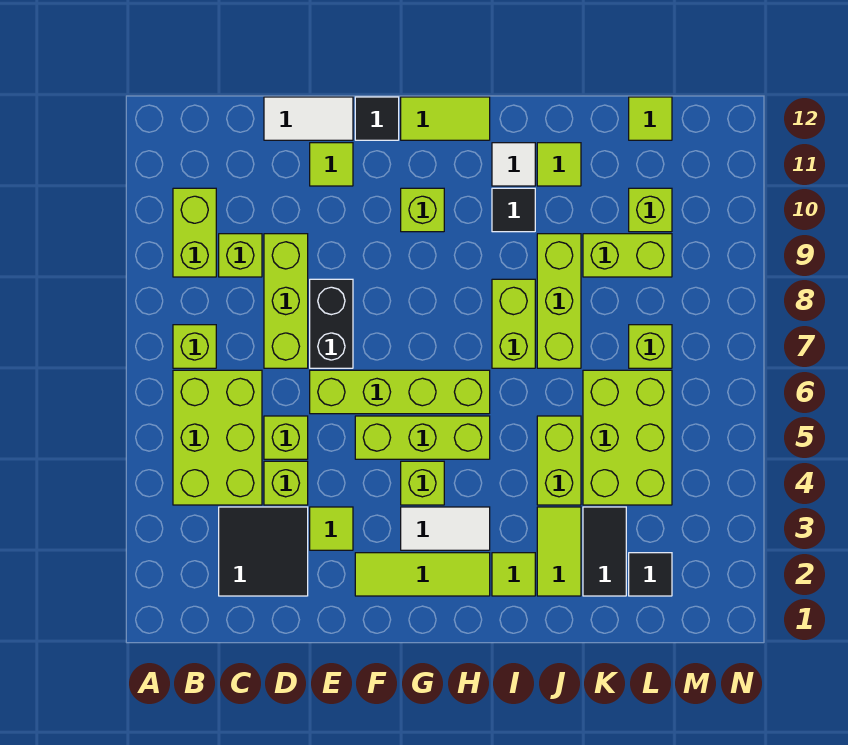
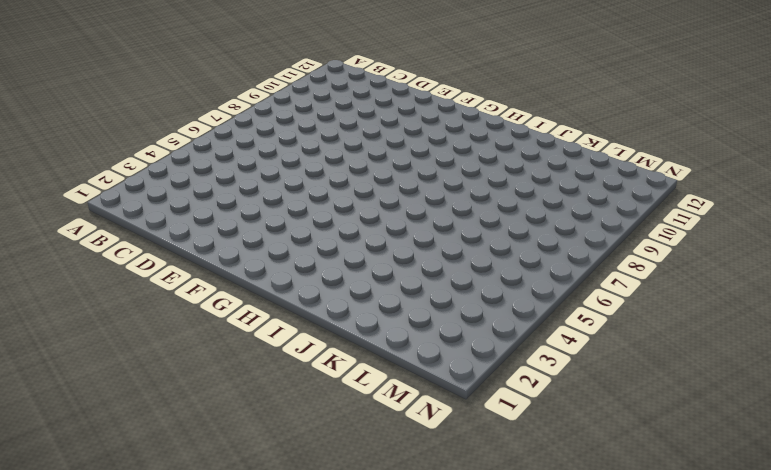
none -> lime 2x3 brick [173,370,262,505]
none -> lime 1x1 brick [173,325,216,368]
none -> lime 1x2 brick [173,188,216,277]
none -> black 2x2 tile [219,507,308,596]

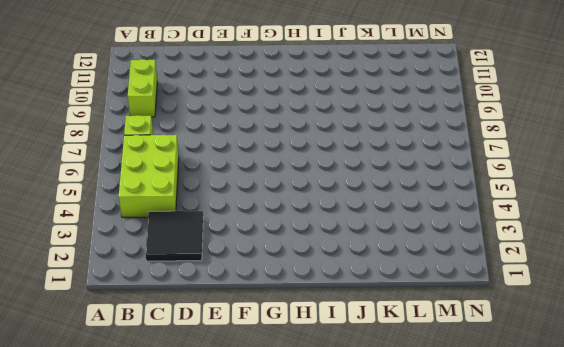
none -> lime 1x1 brick [219,234,262,277]
none -> lime 1x1 brick [264,461,308,505]
none -> lime 1x1 brick [264,416,308,459]
none -> lime 1x3 brick [264,234,308,368]

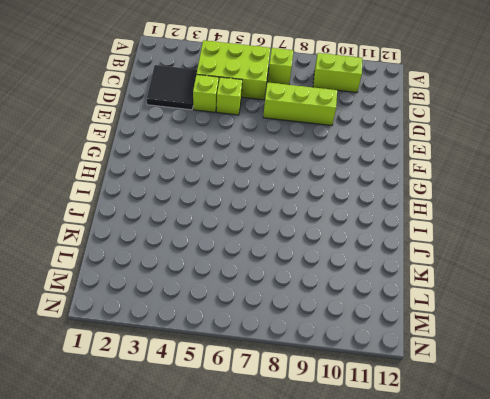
none -> lime 1x1 brick [219,234,262,277]
none -> white 1x2 tile [264,97,353,140]
none -> lime 1x1 tile [310,507,353,550]
none -> lime 1x4 brick [310,370,490,414]

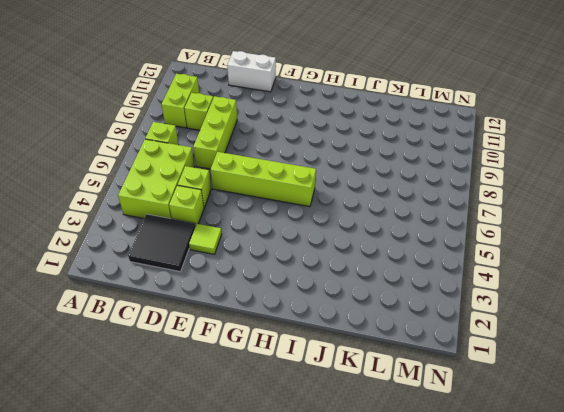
white 1x2 brick [227,51,276,92] -> white 1x2 tile [264,97,353,140]
none -> black 1x2 brick [310,279,353,368]
none -> lime 1x1 tile [310,143,353,186]
none -> lime 1x3 tile [355,553,490,596]
none -> lime 1x3 brick [355,416,490,459]

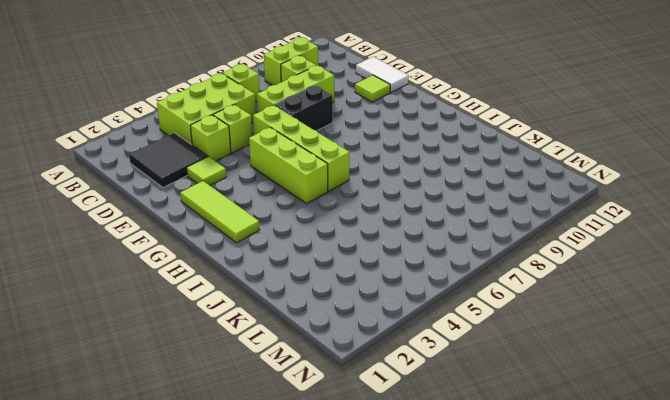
none -> black 1x1 tile [355,97,399,140]
none -> white 1x2 tile [401,507,490,550]
none -> lime 1x1 brick [401,461,444,505]
none -> lime 1x1 brick [401,188,444,232]

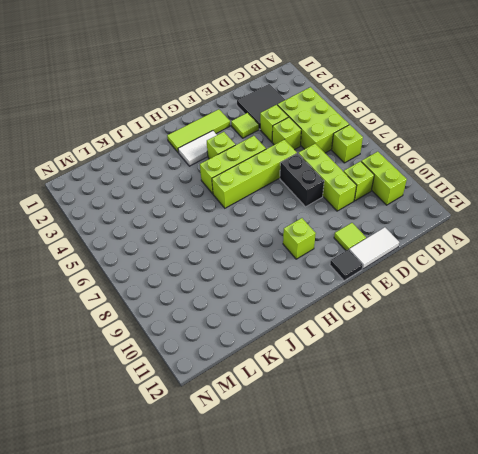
none -> lime 1x2 tile [401,97,490,140]
none -> lime 1x1 tile [492,553,535,596]
none -> lime 1x2 brick [492,279,535,368]
none -> black 1x1 tile [492,188,535,232]

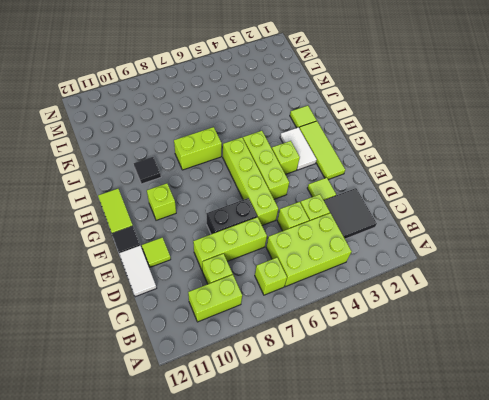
none -> white 1x1 tile [492,143,535,186]
none -> lime 1x2 tile [537,507,581,596]
none -> lime 1x2 brick [537,416,581,505]
none -> lime 1x3 brick [537,234,581,368]

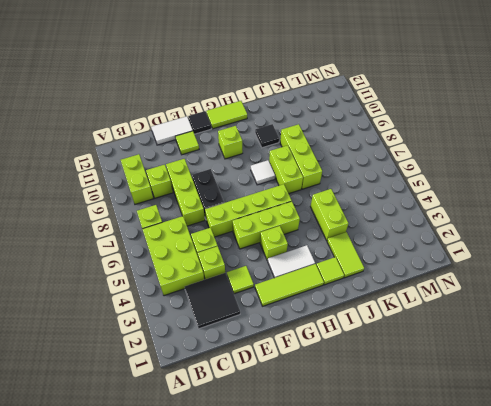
white 1x1 tile [251,160,275,185] -> white 1x1 tile moved to [492,143,535,186]
none -> lime 1x1 tile [537,143,581,186]
none -> black 1x2 tile [583,507,626,596]
none -> lime 2x3 brick [583,370,672,505]
none -> lime 1x2 brick [583,234,672,277]

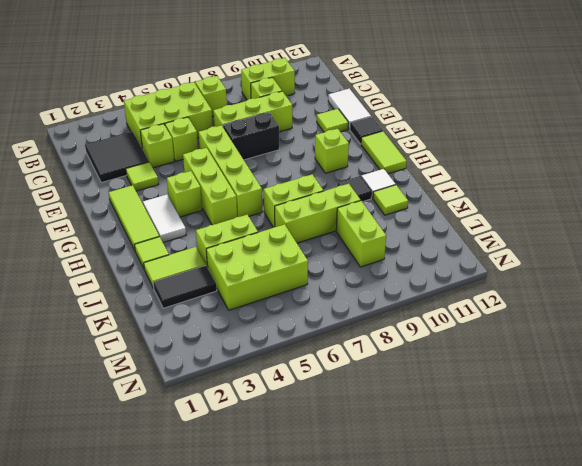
none -> black 1x1 tile [629,553,672,596]
none -> lime 1x1 brick [629,325,672,368]
none -> lime 1x1 brick [629,188,672,232]
none -> lime 1x1 tile [629,97,672,140]

